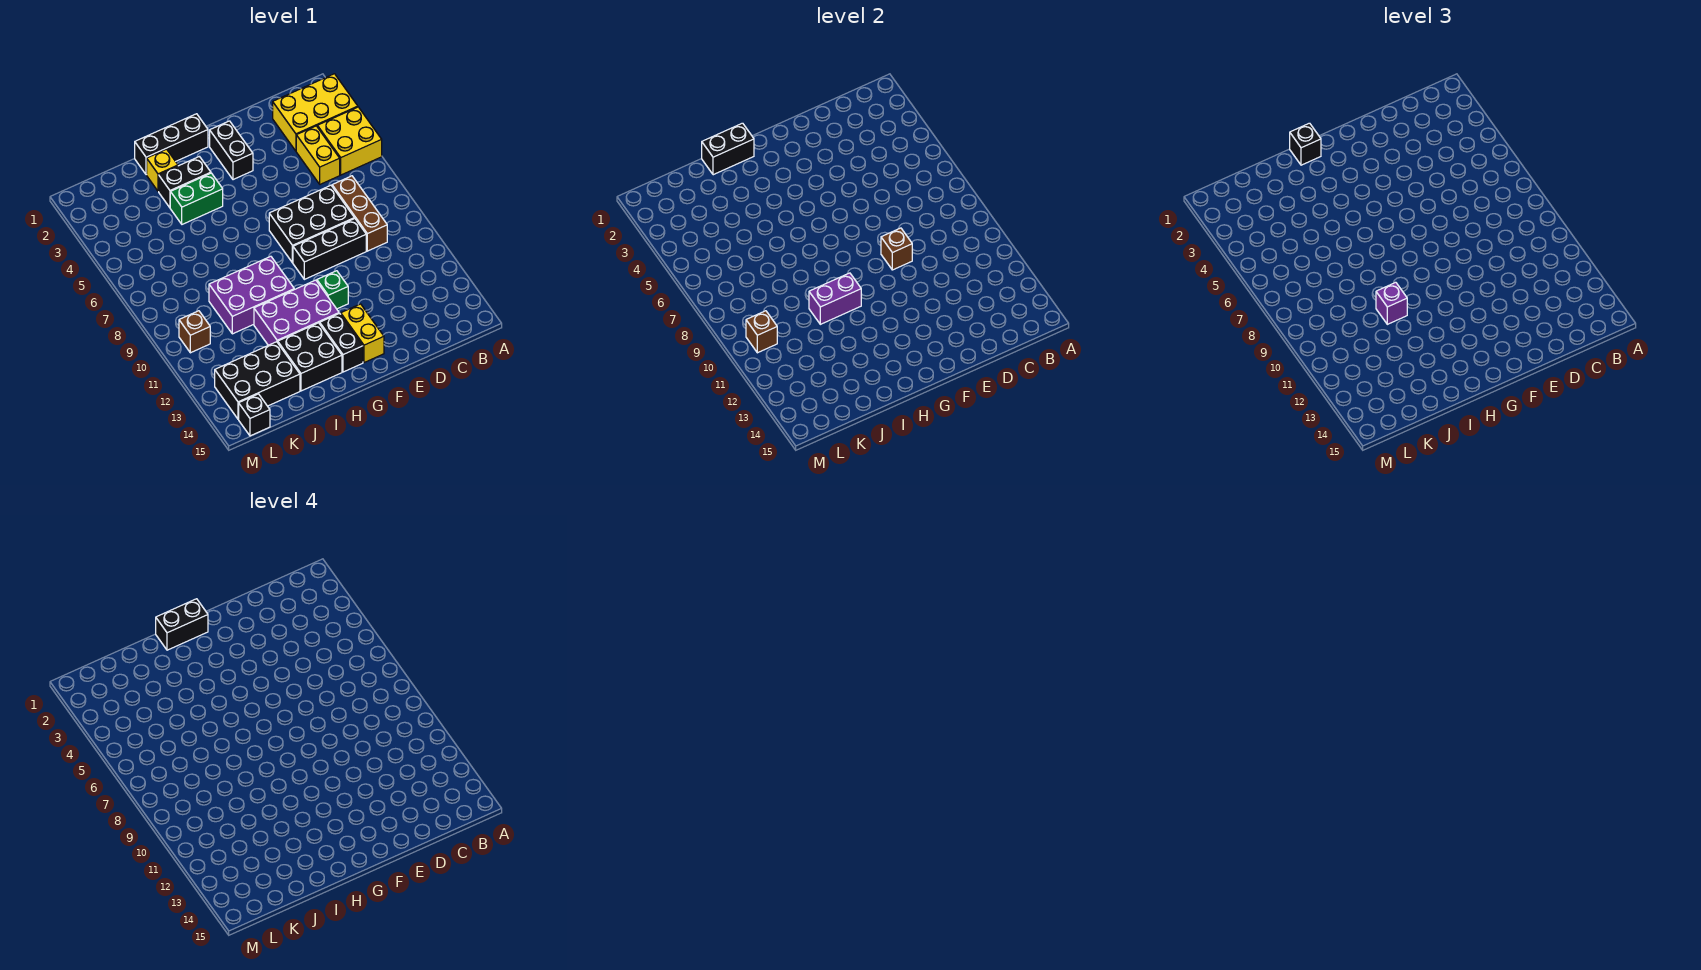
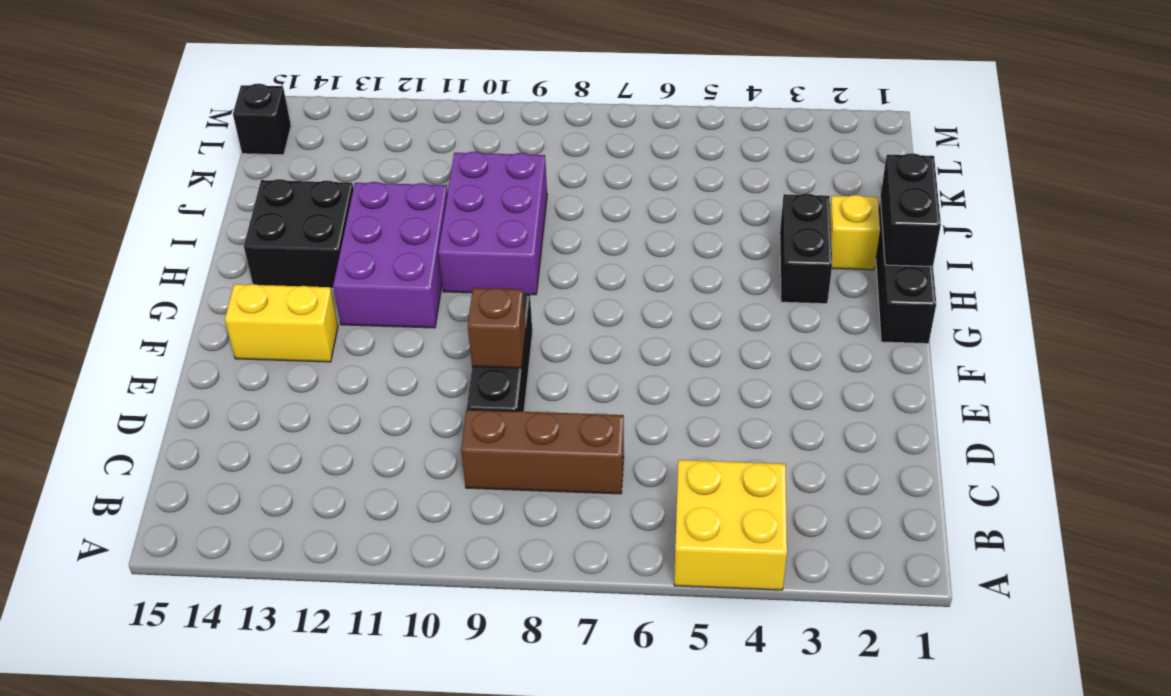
none -> yellow 2x3 brick [273,74,358,151]
none -> yellow 1x2 brick [296,126,340,184]
none -> black 2x3 brick [269,185,354,263]

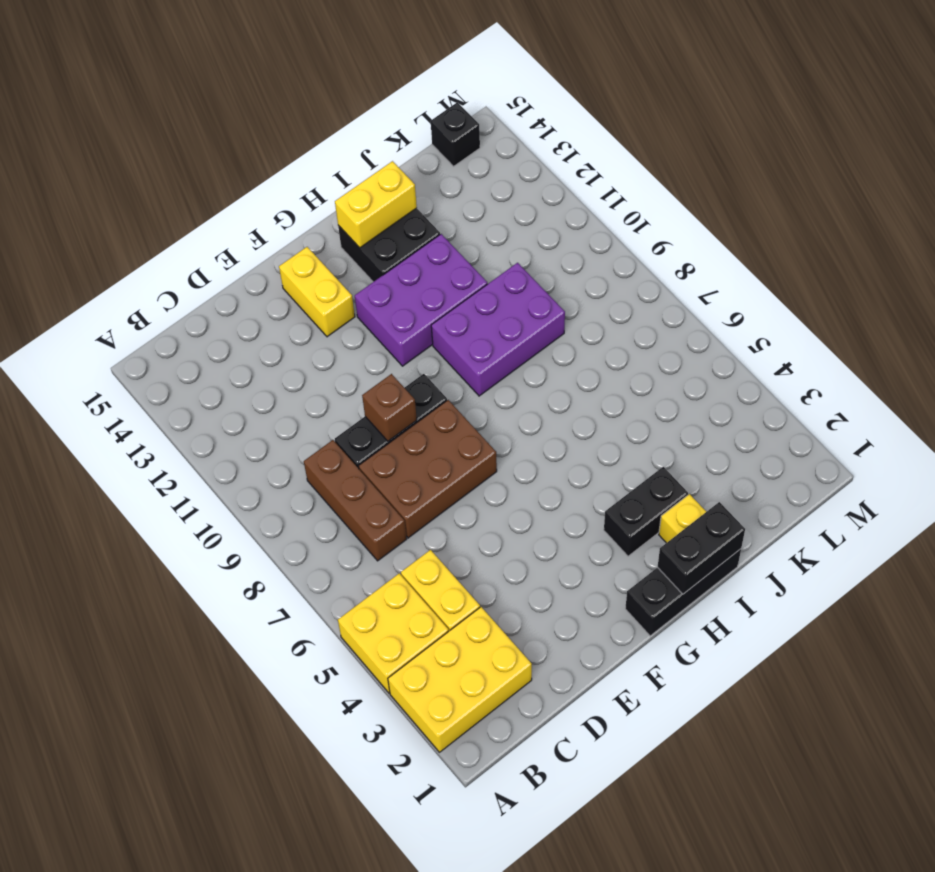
brown 2x3 brick [359,400,497,538] -> black 2x3 brick [269,185,354,263]
yellow 1x2 brick [335,161,417,248] -> none
none -> black 1x2 brick [210,121,253,180]
none -> green 1x1 brick [317,271,348,309]
none -> black 1x2 brick [320,313,363,372]

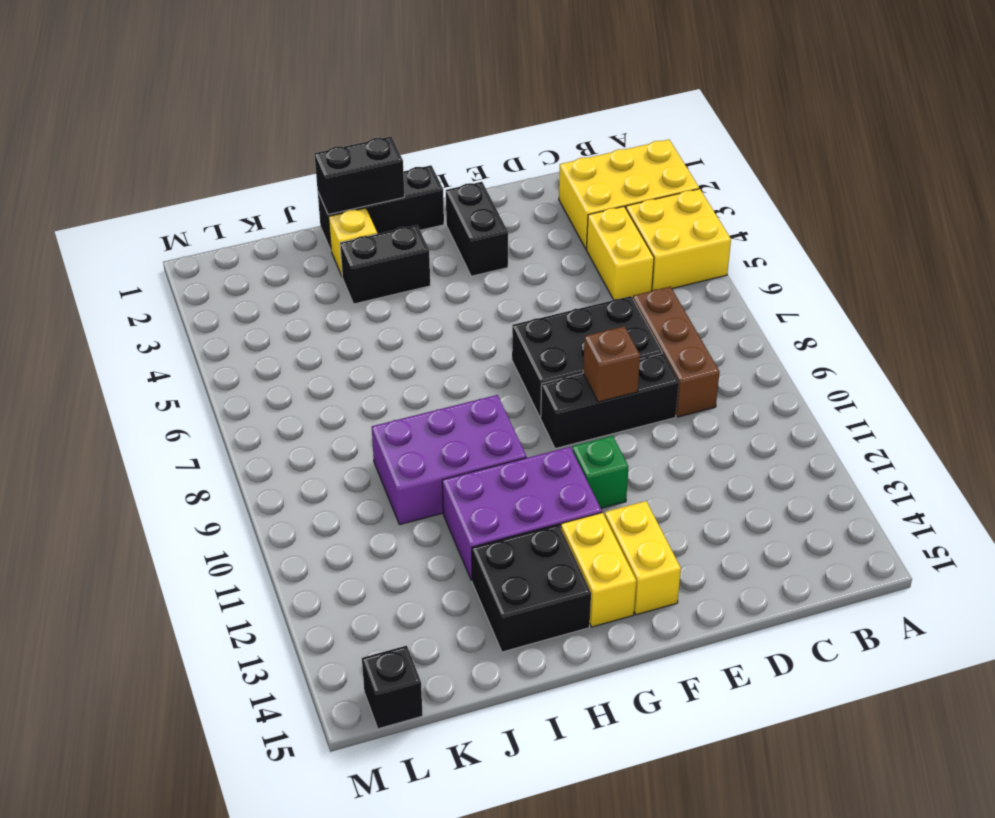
yellow 1x2 brick [561,513,636,627] -> black 1x2 brick [320,313,363,372]
none -> green 1x2 brick [170,173,223,224]
none -> black 2x3 brick [215,342,300,419]
none -> brown 1x1 brick [179,311,210,353]

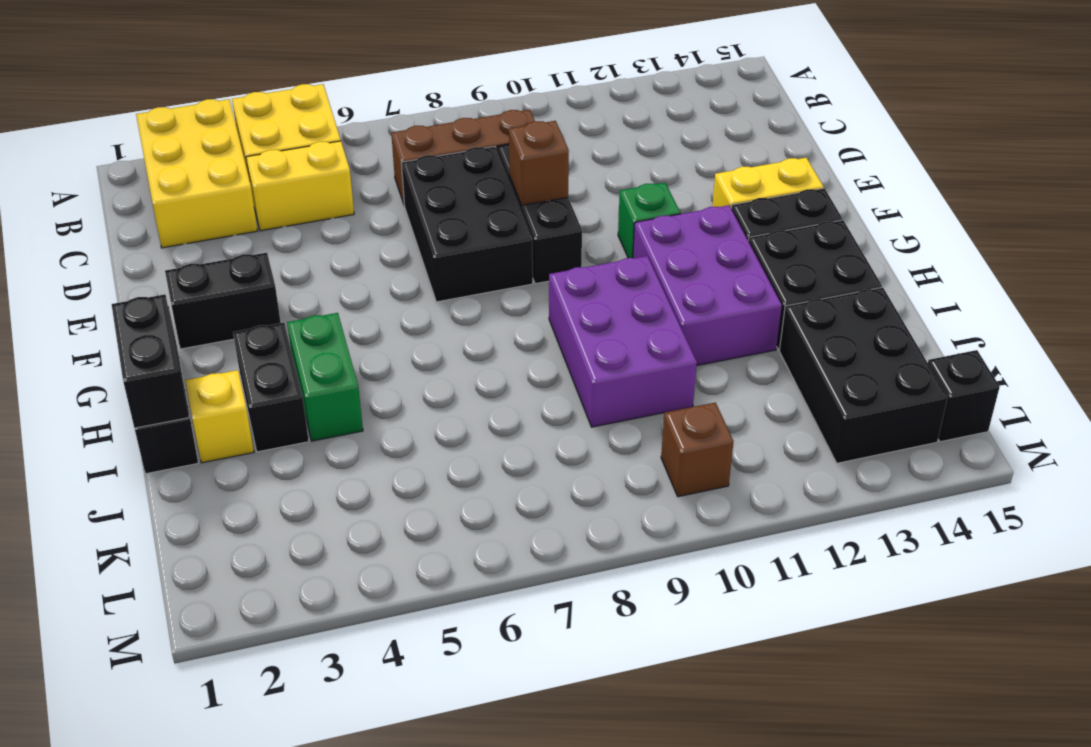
none -> purple 1x2 brick [809,273,861,324]
none -> brown 1x1 brick [746,311,777,353]
none -> black 1x1 brick [1290,123,1321,165]

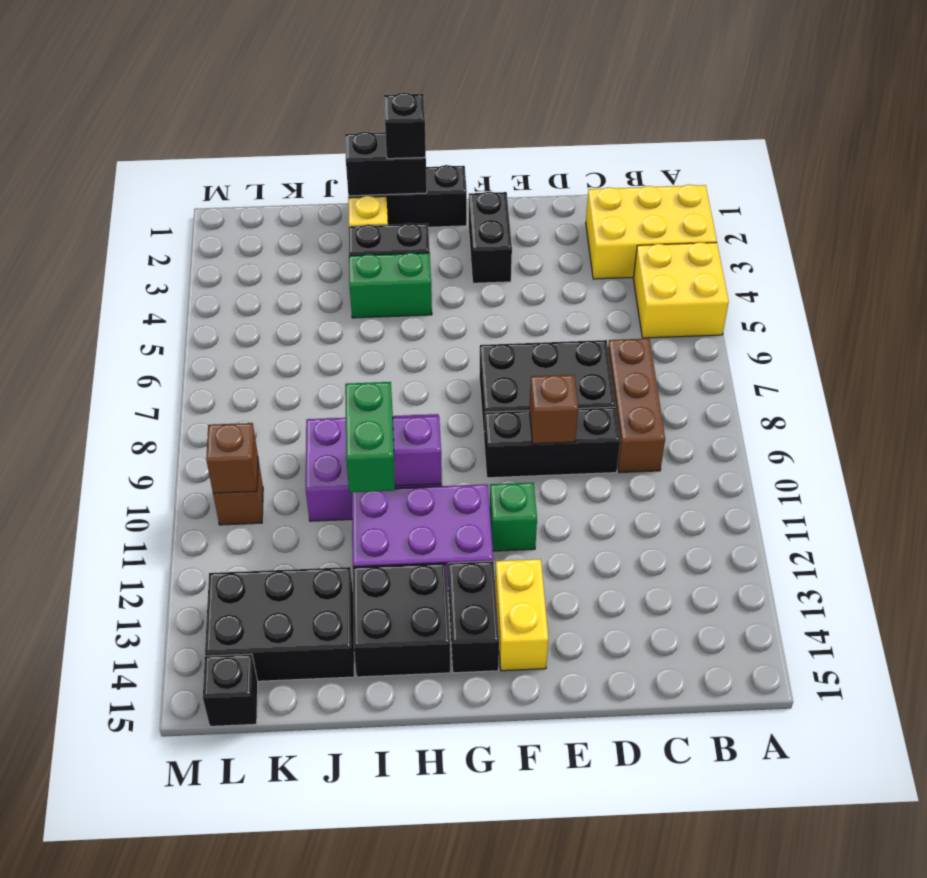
green 1x2 brick [345,382,395,492] -> purple 1x1 brick [1376,282,1407,324]
none -> yellow 1x2 brick [296,126,340,184]
none -> black 1x2 brick [156,599,208,650]

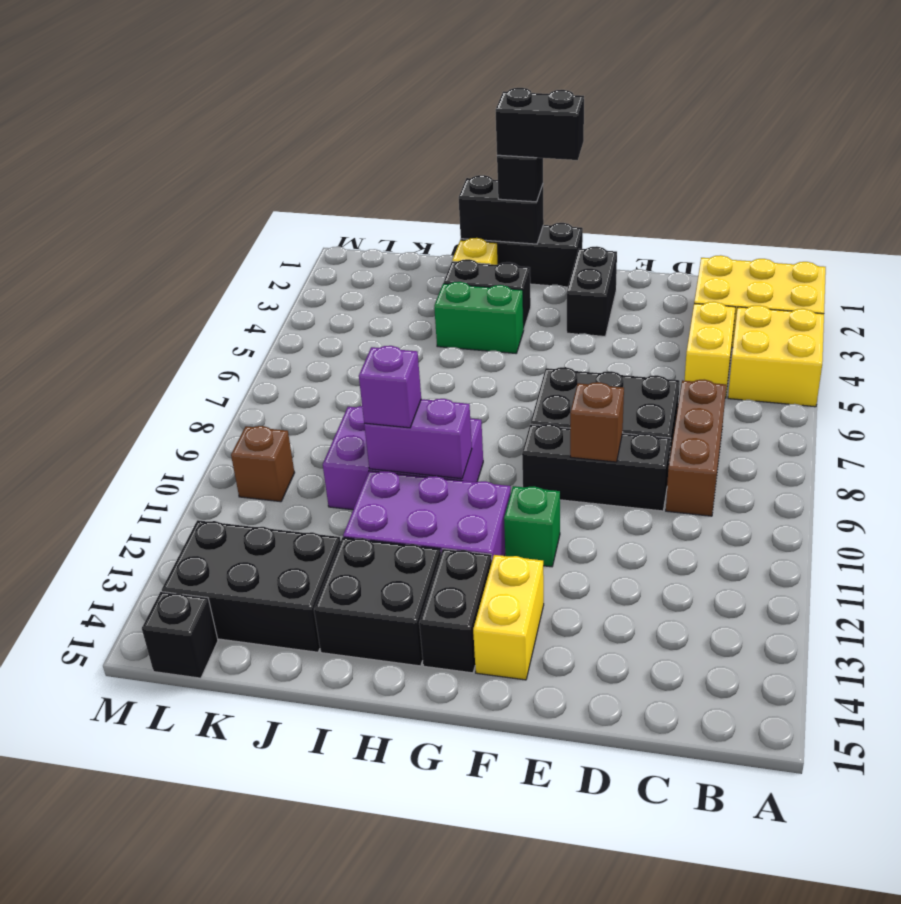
none -> brown 1x1 brick [746,311,777,353]

